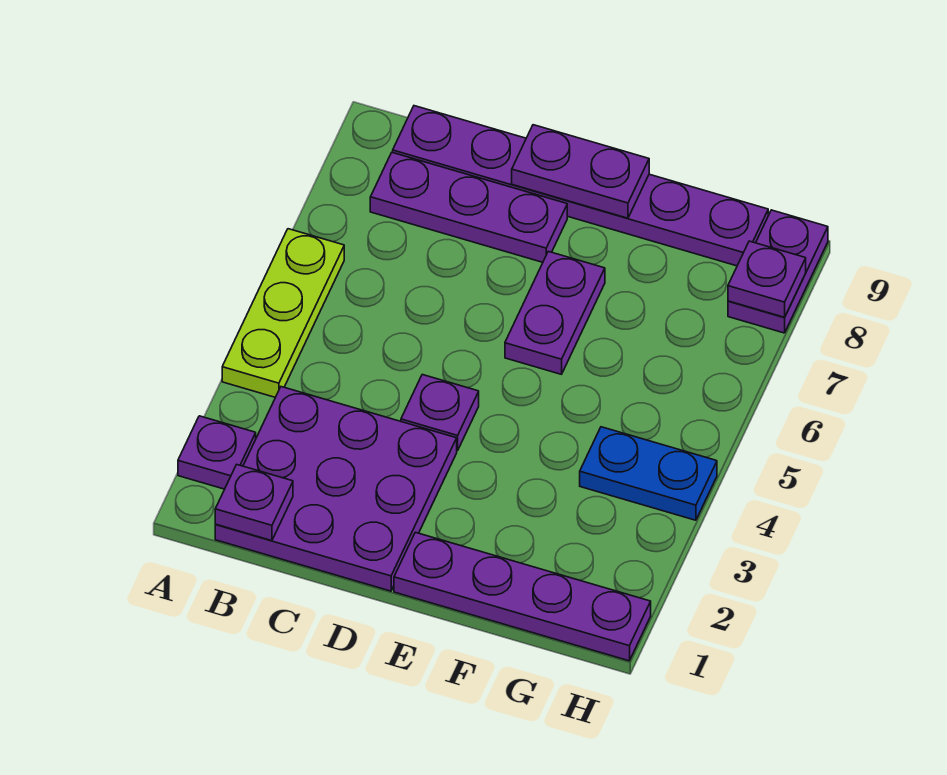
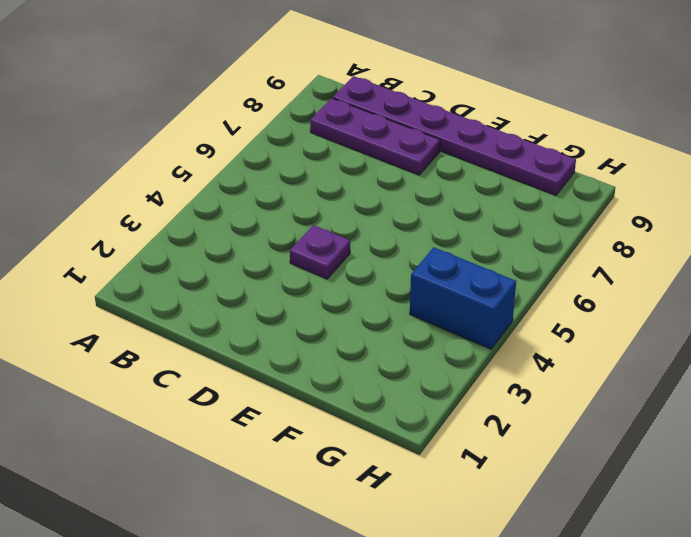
blue 1x2 brick [410,247,516,349] -> blue 1x2 plate [580,427,717,520]
none -> purple 1x1 plate [178,416,256,489]
none -> lime 1x3 plate [222,229,344,397]
none -> purple 3x3 plate [215,387,457,591]

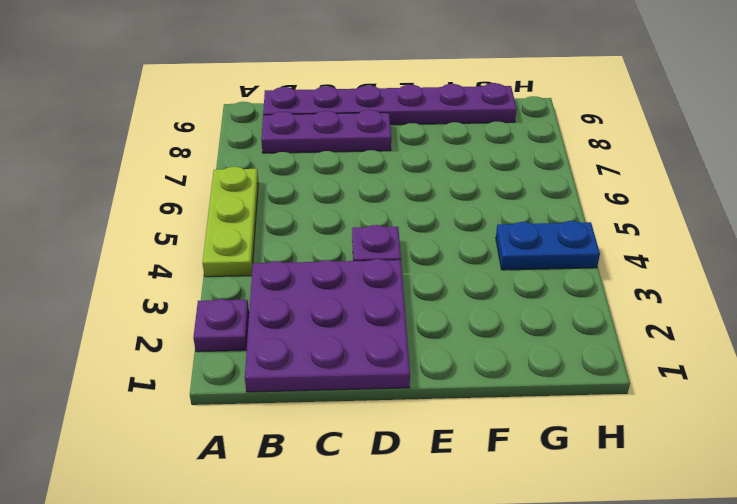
none -> purple 1x4 plate [394,532,651,661]
none -> purple 1x2 plate [505,251,605,374]
none -> purple 1x2 plate [728,210,828,333]

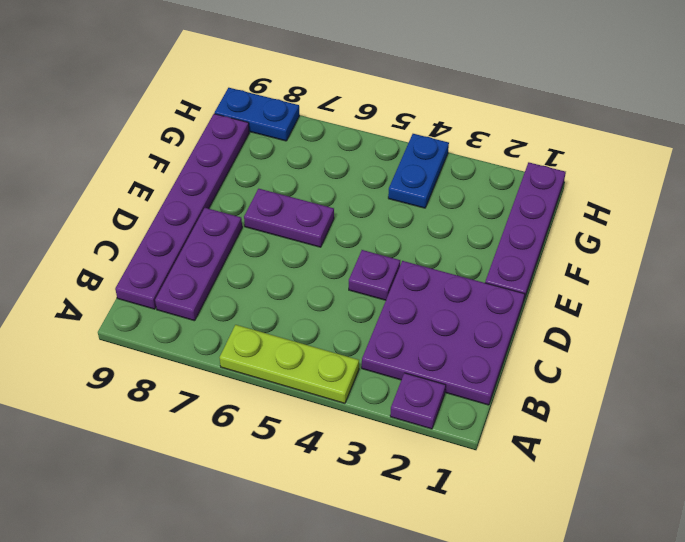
blue 1x2 plate [214,88,299,141] -> purple 1x2 plate [728,210,828,333]
none -> purple 1x1 plate [215,465,293,541]
none -> purple 1x2 plate [512,125,649,218]
none -> purple 1x1 plate [728,241,806,317]

